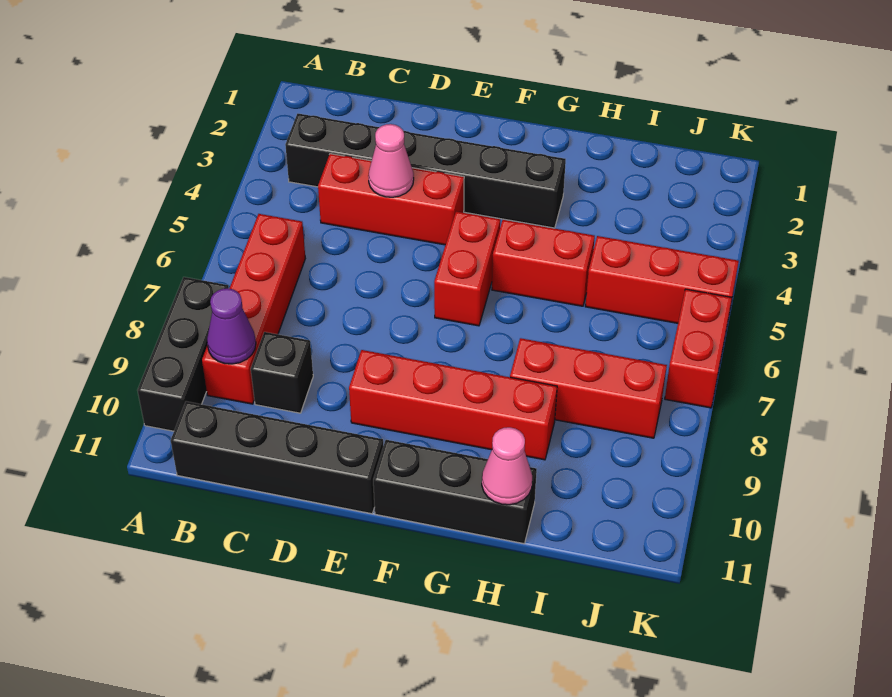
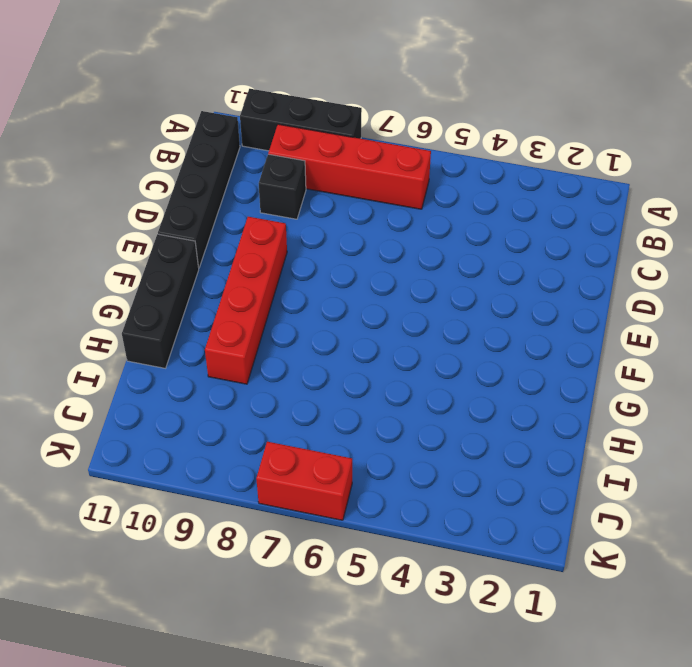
none -> black 1x6 brick [285,114,566,228]
none -> red 1x3 brick [318,154,464,245]
none -> red 1x2 brick [434,211,500,326]

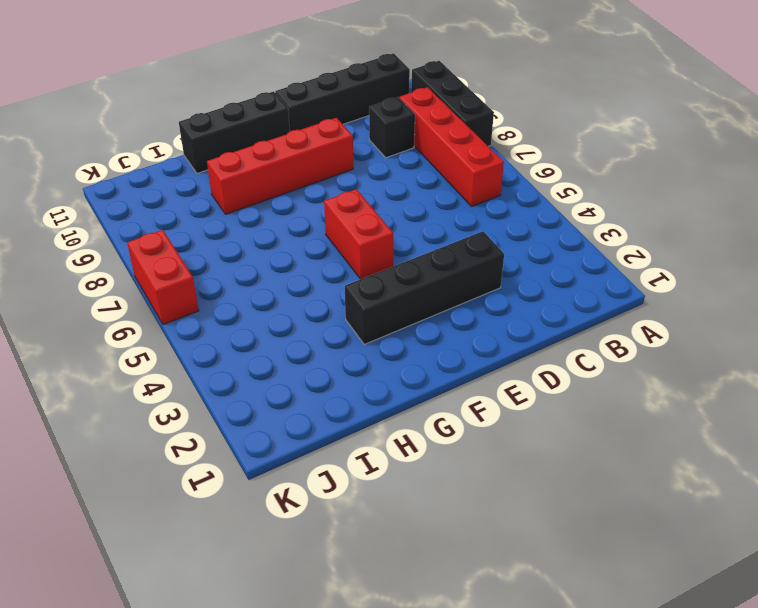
black 1x4 brick [345,231,504,344] -> black 1x6 brick [285,114,566,228]
none -> red 1x3 brick [318,154,464,245]
none -> red 1x2 brick [492,220,595,306]
none -> red 1x3 brick [510,338,667,438]

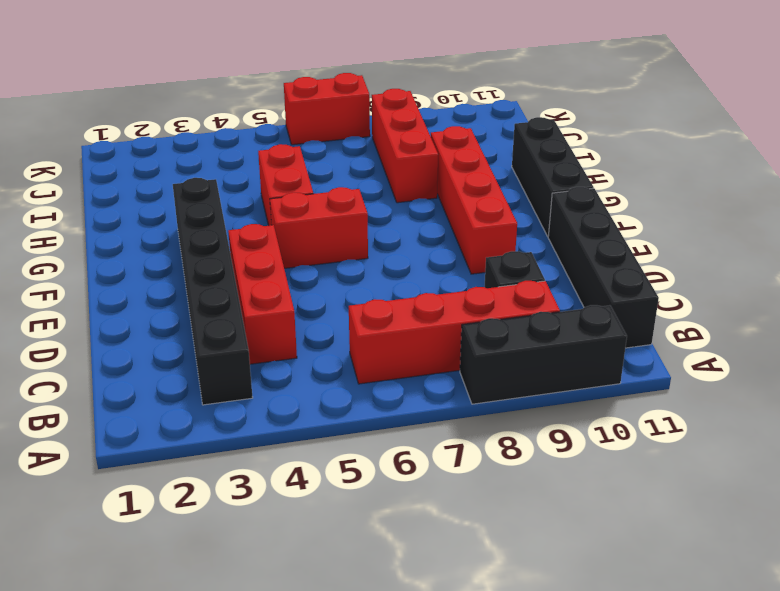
none -> red 1x3 brick [585,236,739,323]
none -> purple 1x1 cone [207,288,256,364]
none -> pink 1x1 cone [368,124,414,197]

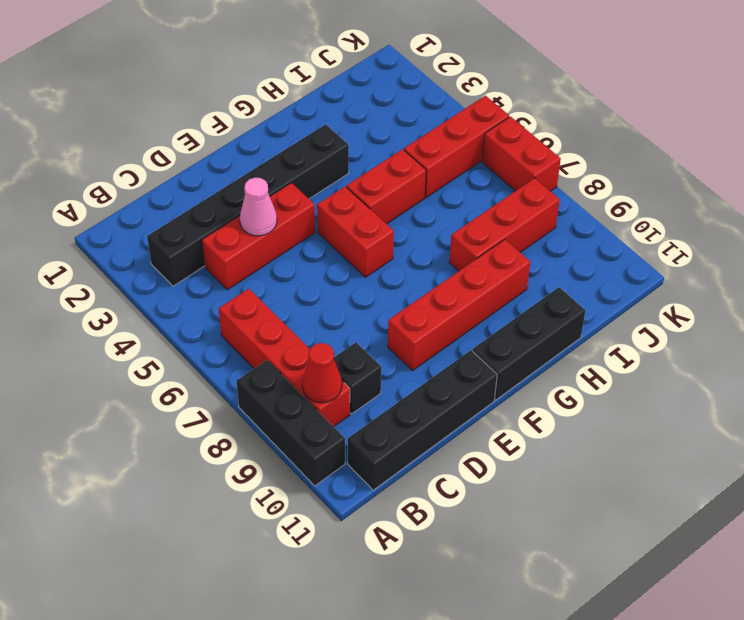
red 1x1 cone [302,343,342,403] -> purple 1x1 cone [207,288,256,364]
none -> pink 1x1 cone [482,427,532,505]

